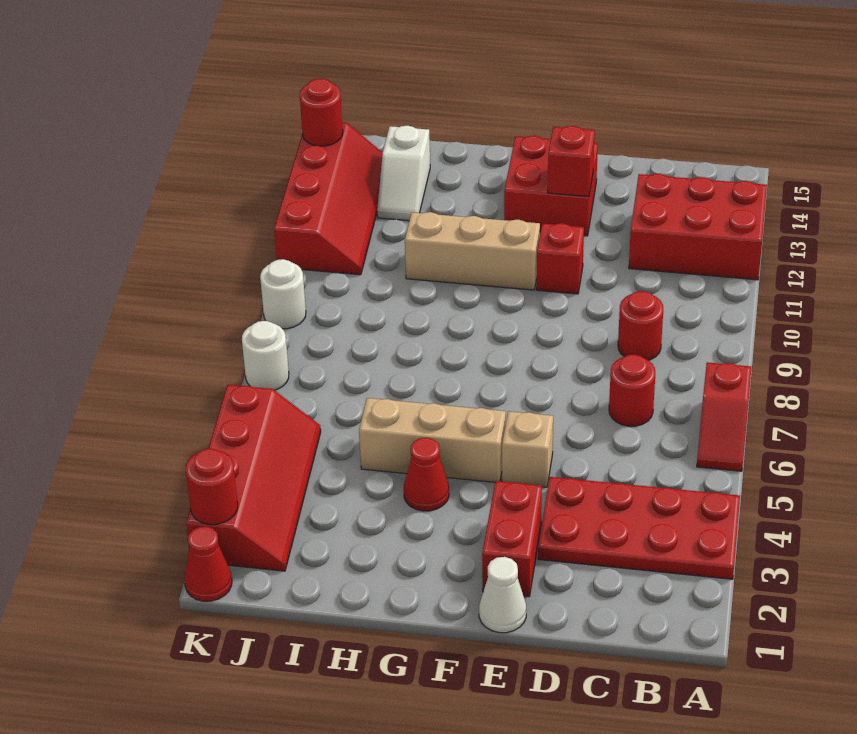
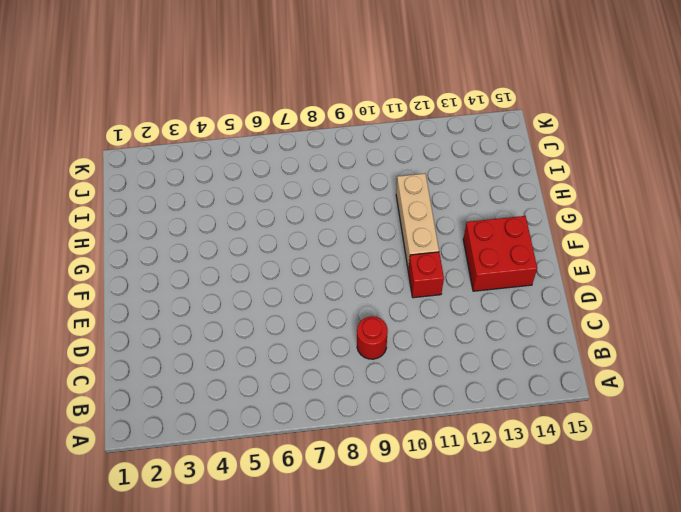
none -> red 2x4 plate [538,477,740,579]
none -> red 1x2 slope [697,362,751,471]
none -> red 2x3 brick [629,174,767,280]

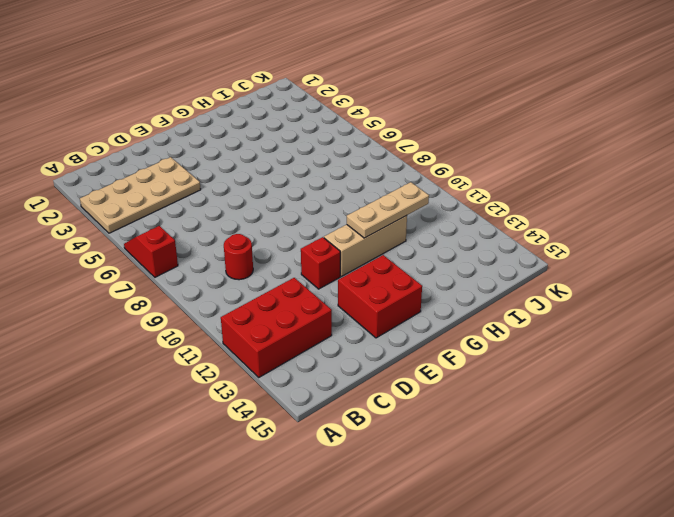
tan 2x4 plate [80,157,201,233] -> red 2x4 plate [538,477,740,579]
tan 1x3 plate [347,182,429,238] -> none
none -> red 1x1 round brick [609,354,655,426]
none -> white 1x1 cone [479,557,526,633]
none -> red 1x2 brick [482,481,542,597]

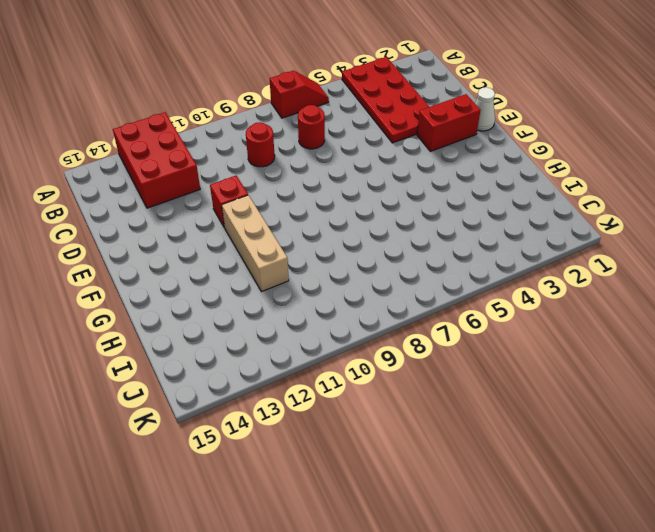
none -> tan 1x1 brick [502,411,553,487]
none -> red 2x2 brick [504,136,598,236]
none -> tan 1x3 brick [359,398,506,482]

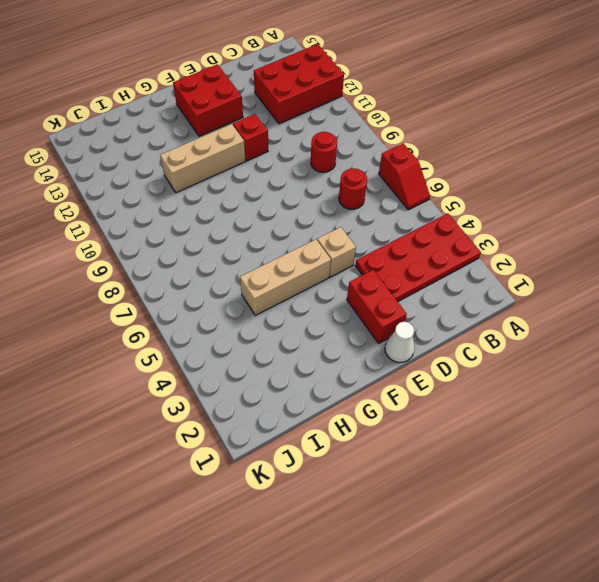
none -> red 1x1 cone [404,438,449,511]
none -> white 1x2 slope [377,126,430,221]
none -> red 2x4 slope [186,385,321,571]

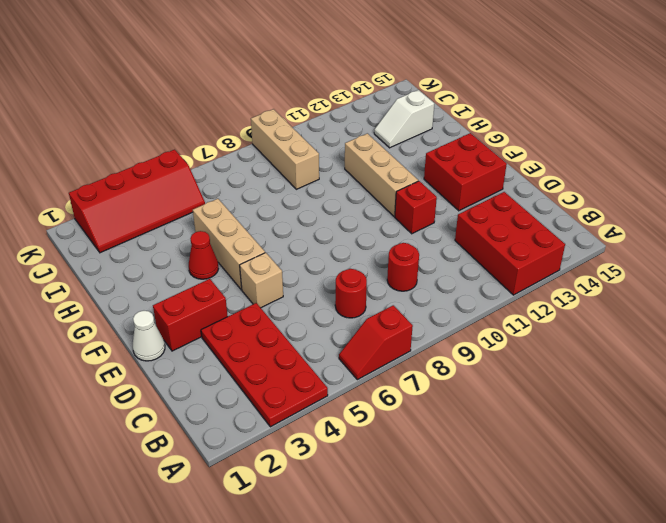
tan 1x3 brick [251,109,319,189] -> white 1x1 round brick [260,259,306,329]
none -> red 2x4 slope [274,122,383,275]
none -> red 1x1 cone [184,526,232,601]
none -> white 1x1 round brick [242,321,289,390]

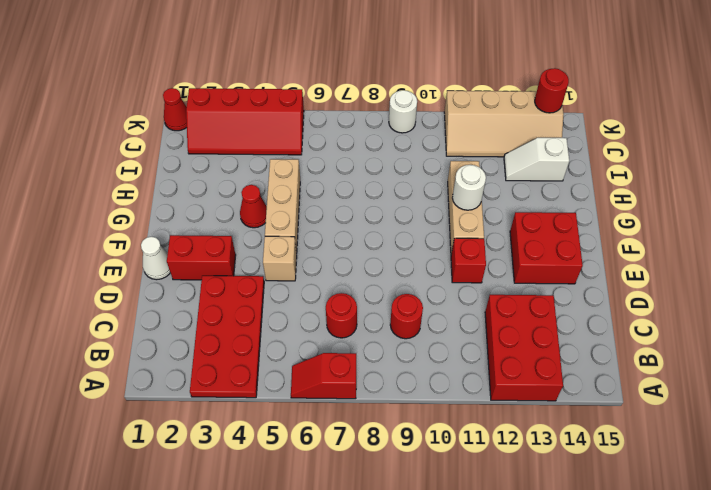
white 1x1 round brick [452,165,486,210] -> white 1x1 round brick moved to [242,321,289,390]
tan 2x4 slope [444,91,564,157] -> red 2x4 slope [274,122,383,275]
none -> red 1x1 brick [548,126,595,197]
none -> red 1x1 round brick [186,449,238,525]

